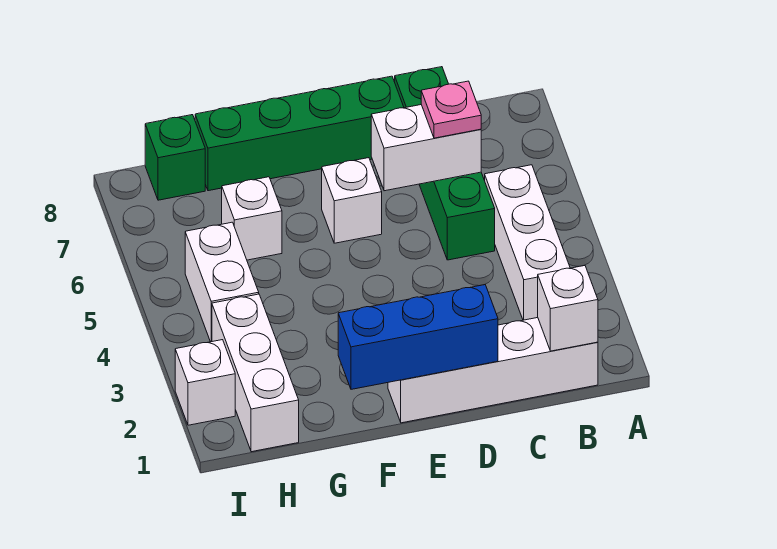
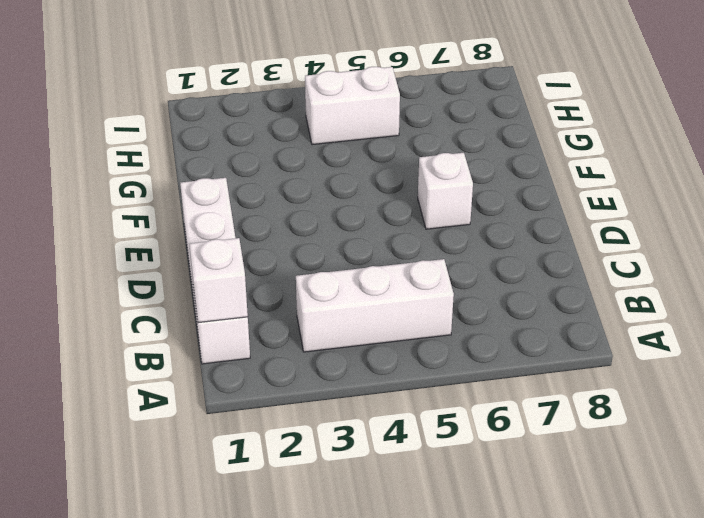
none -> green 1x4 brick [395,67,495,260]
none -> green 1x4 brick [195,76,404,191]
none -> white 1x1 brick [222,177,282,260]

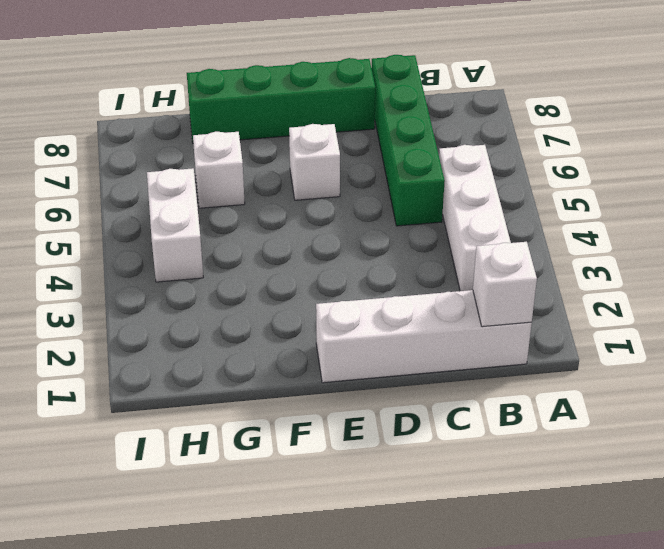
none -> white 1x3 brick [212,294,299,452]
none -> green 1x1 brick [145,115,205,200]
none -> white 1x1 brick [175,340,235,425]

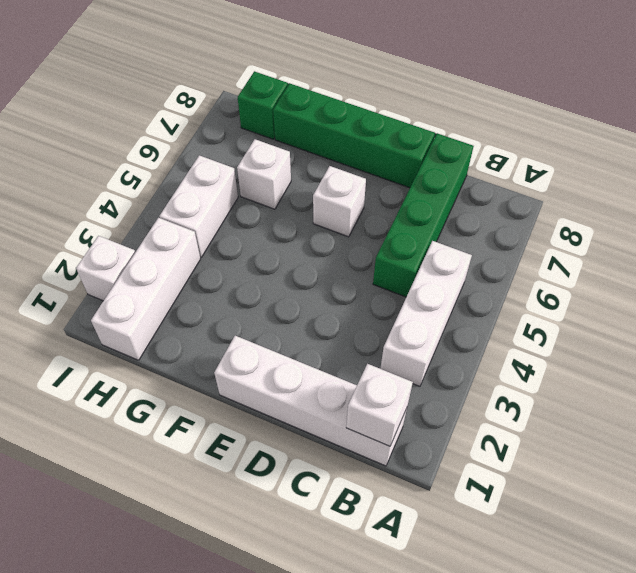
none -> white 1x2 brick [371,105,481,191]
none -> blue 1x3 brick [338,285,498,389]
none -> pink 1x1 plate [421,81,481,138]

